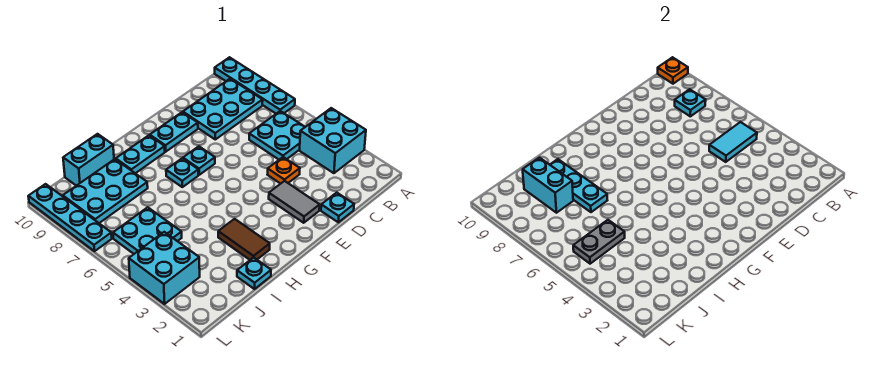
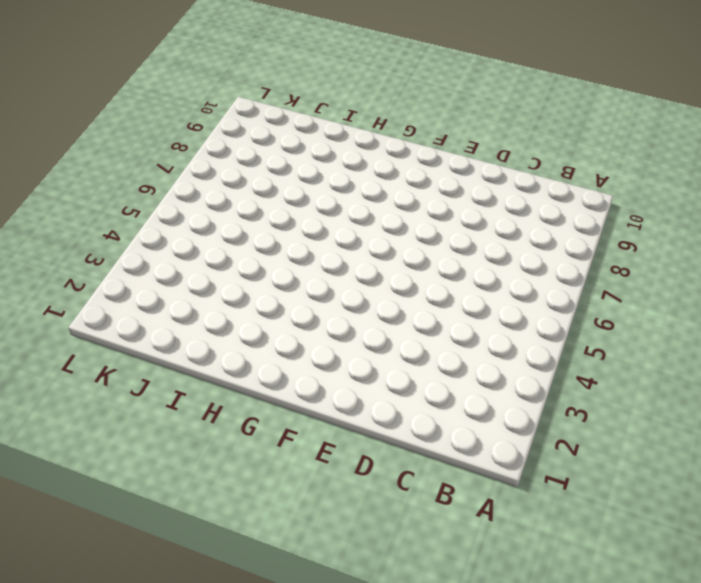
none -> cyan 2x2 brick [300,108,366,173]
none -> cyan 1x4 plate [215,57,295,114]
none -> cyan 2x2 plate [249,111,305,160]

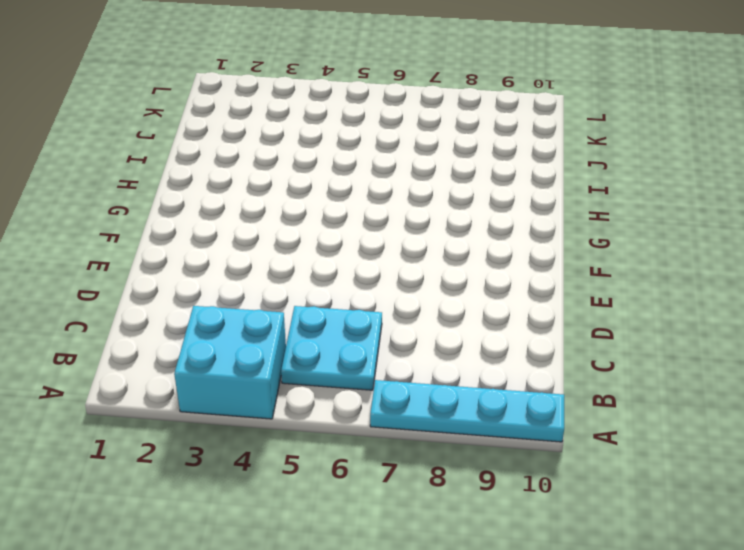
none -> cyan 2x3 plate [183,79,263,139]
none -> cyan 1x1 plate [321,193,354,222]
none -> orange 1x1 plate [267,157,300,184]

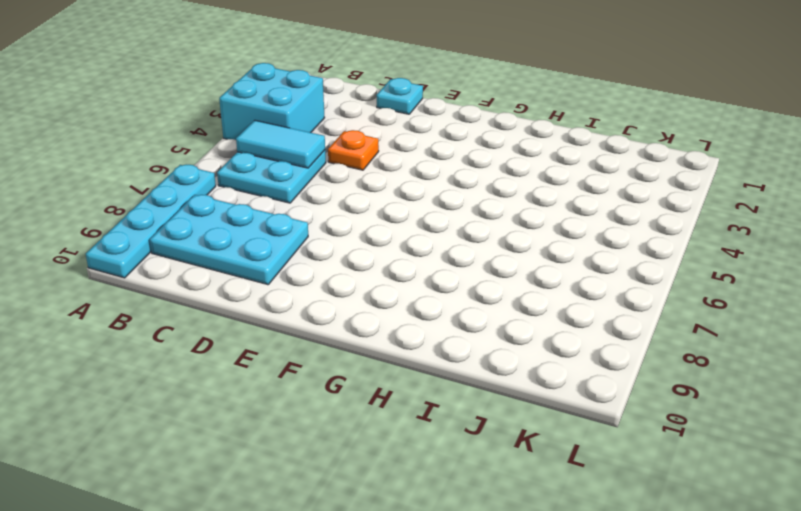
none -> grey 1x2 tile [269,181,320,223]
none -> cyan 1x2 plate [150,112,198,152]
none -> cyan 1x1 plate [183,146,215,175]

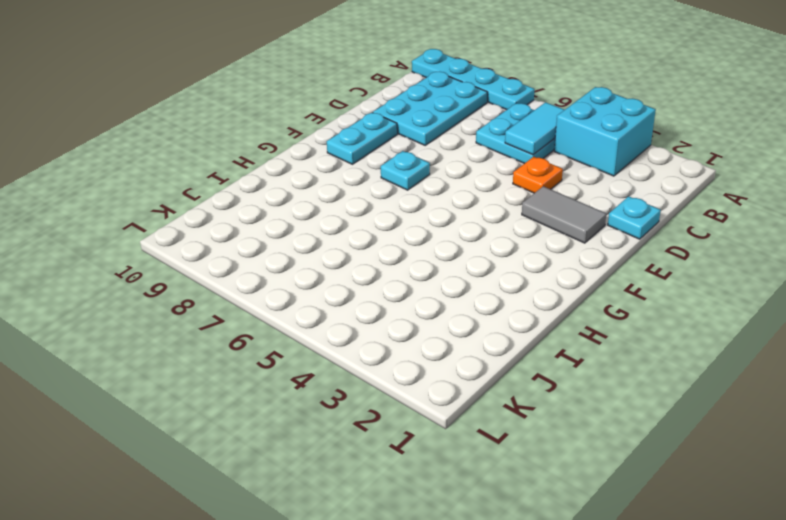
none -> cyan 1x1 plate [166,158,198,187]
none -> cyan 1x2 plate [116,135,165,173]
none -> brown 1x2 tile [218,219,270,260]

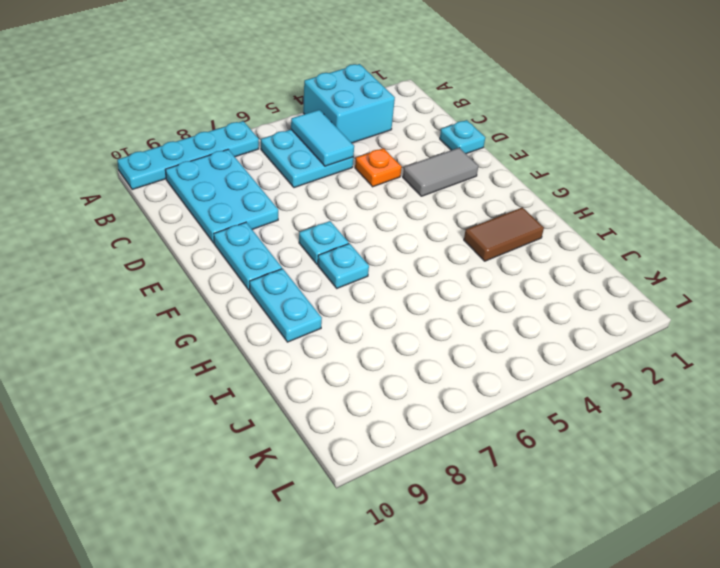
none -> cyan 1x1 plate [237,257,271,289]
none -> cyan 2x3 plate [63,159,148,223]
none -> cyan 1x2 brick [63,134,114,186]

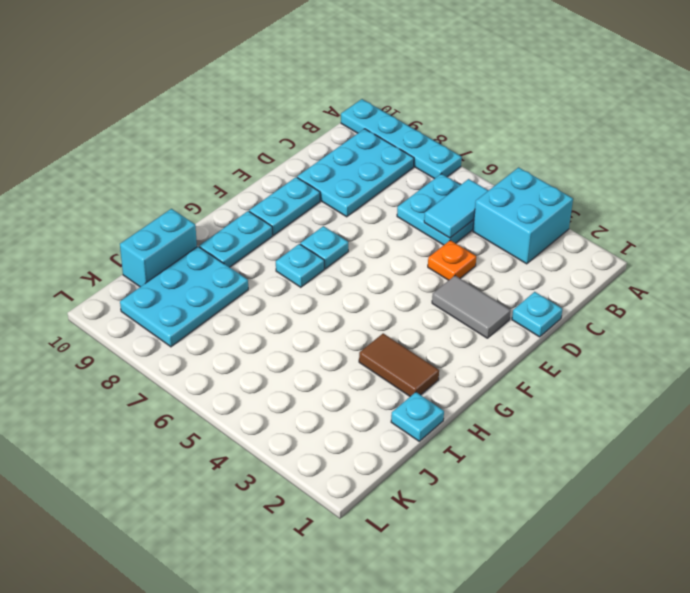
none -> cyan 2x2 plate [113,207,182,254]
none -> cyan 2x2 brick [129,232,200,304]
none -> cyan 1x4 plate [28,184,112,251]

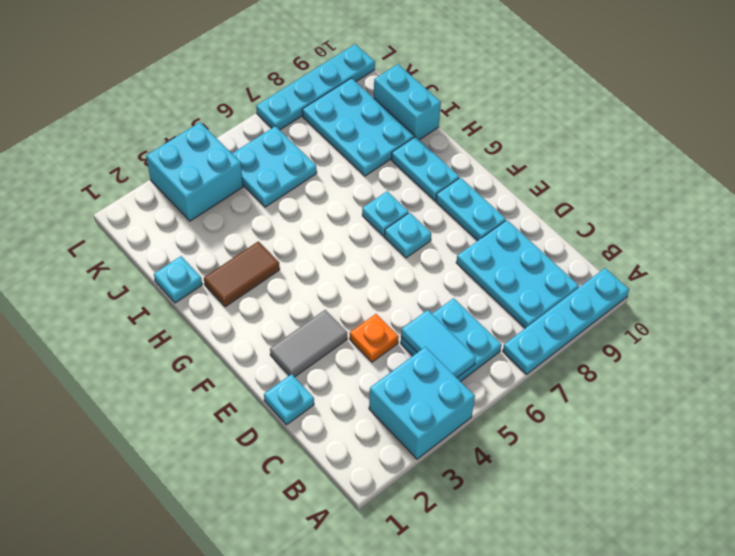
none -> orange 1x1 plate [658,57,688,84]
none -> cyan 1x1 plate [675,89,706,116]
none -> cyan 1x3 plate [550,159,607,212]

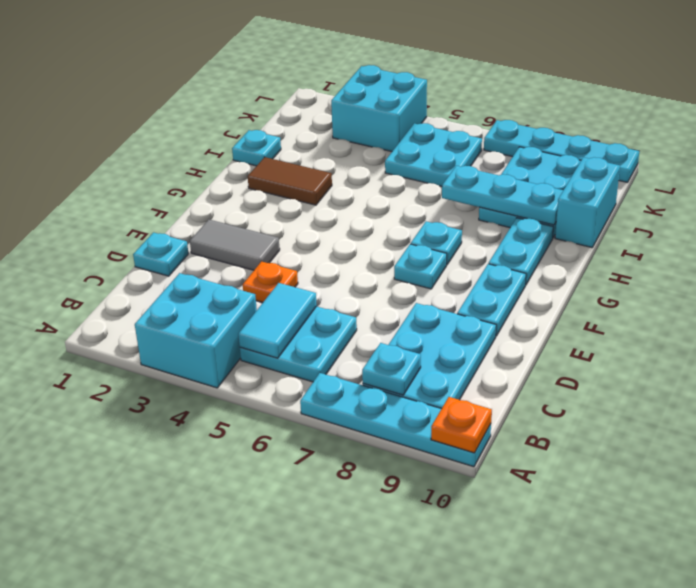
none -> grey 1x2 plate [573,220,625,264]
none -> cyan 1x2 brick [523,158,573,213]

